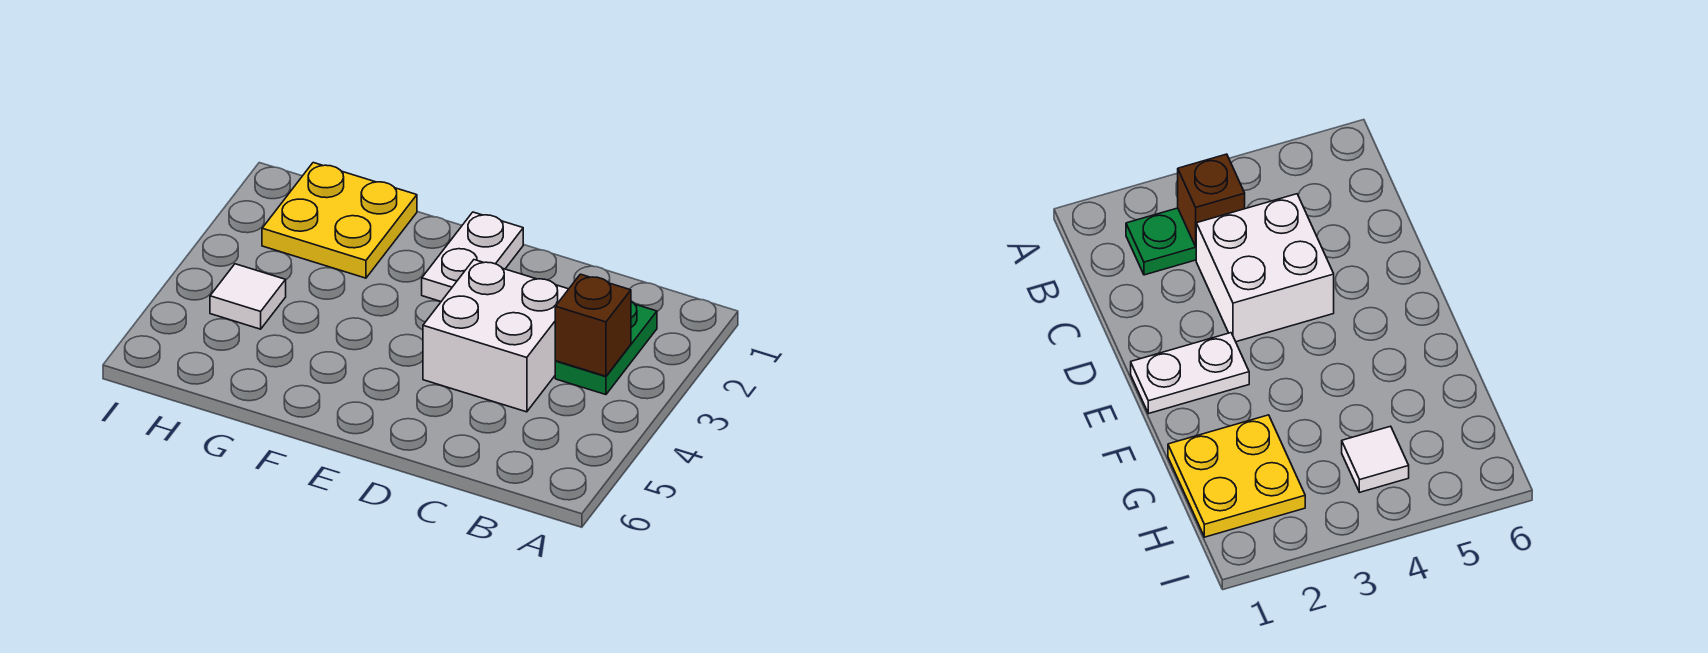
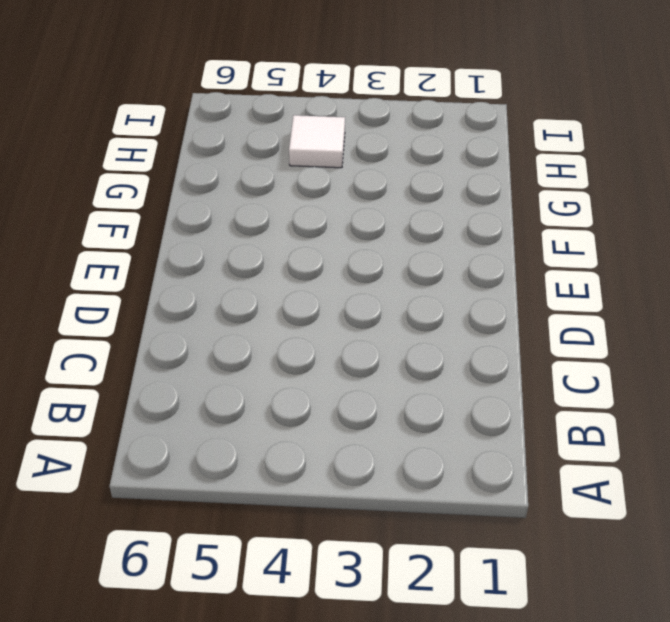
none -> green 1x2 plate [555,302,657,395]
none -> white 2x2 brick [423,260,568,412]

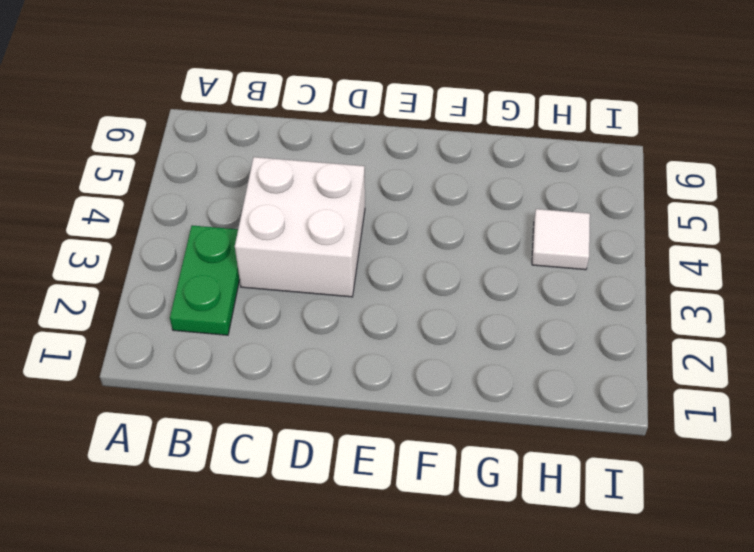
none -> white 1x2 plate [422,212,523,301]
none -> yellow 2x2 plate [262,163,417,278]

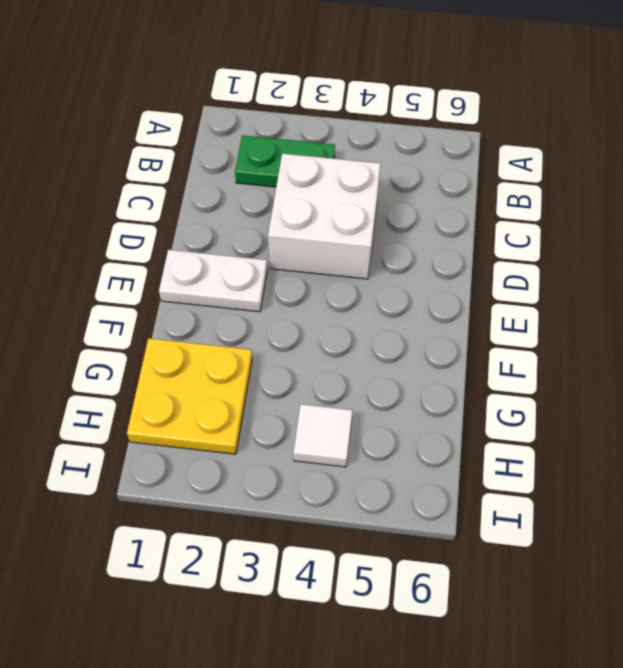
none -> brown 1x1 brick [555,274,631,376]

